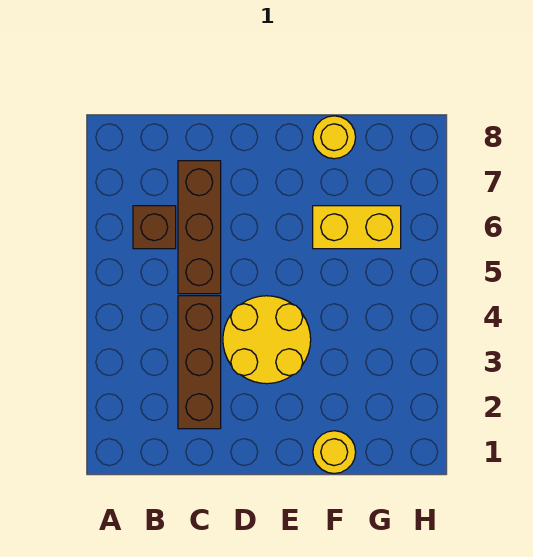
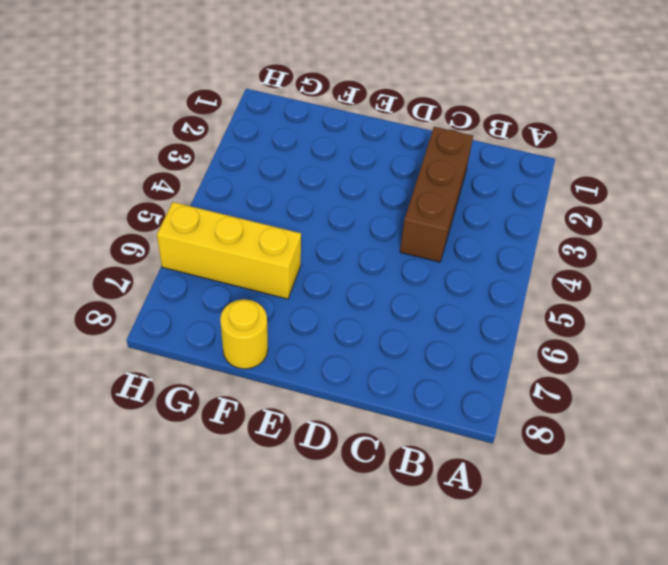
yellow 1x3 brick [157,202,301,299] -> yellow 1x2 brick [313,206,401,249]
none -> brown 1x1 brick [133,206,176,249]
none -> brown 1x3 brick [178,161,221,294]

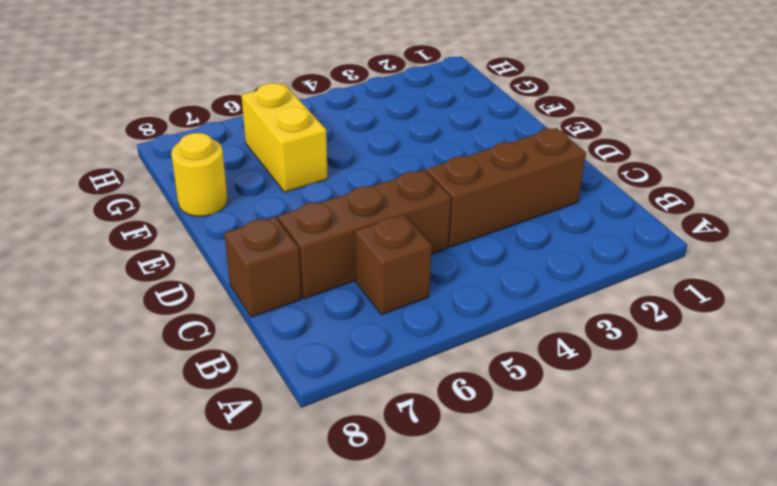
brown 1x1 brick [224,217,301,317] -> none
none -> yellow 2x2 round brick [223,296,311,384]
none -> yellow 1x1 round brick [313,431,356,474]

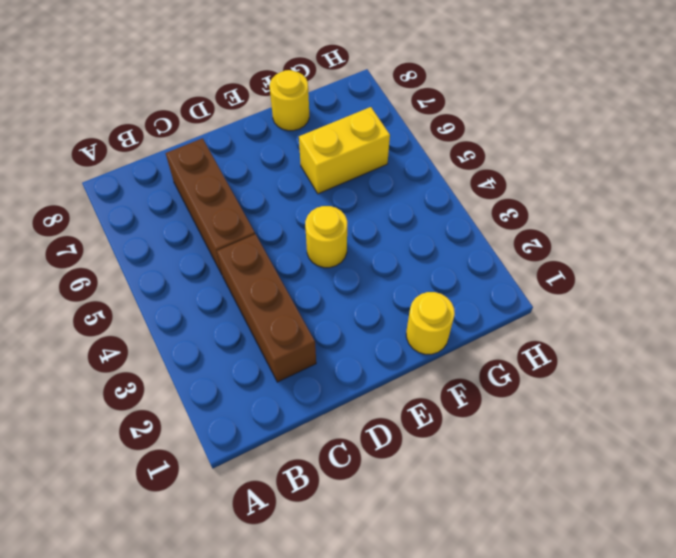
yellow 1x1 round brick [305,206,347,268] -> yellow 2x2 round brick [223,296,311,384]
none -> brown 1x1 brick [133,206,176,249]

